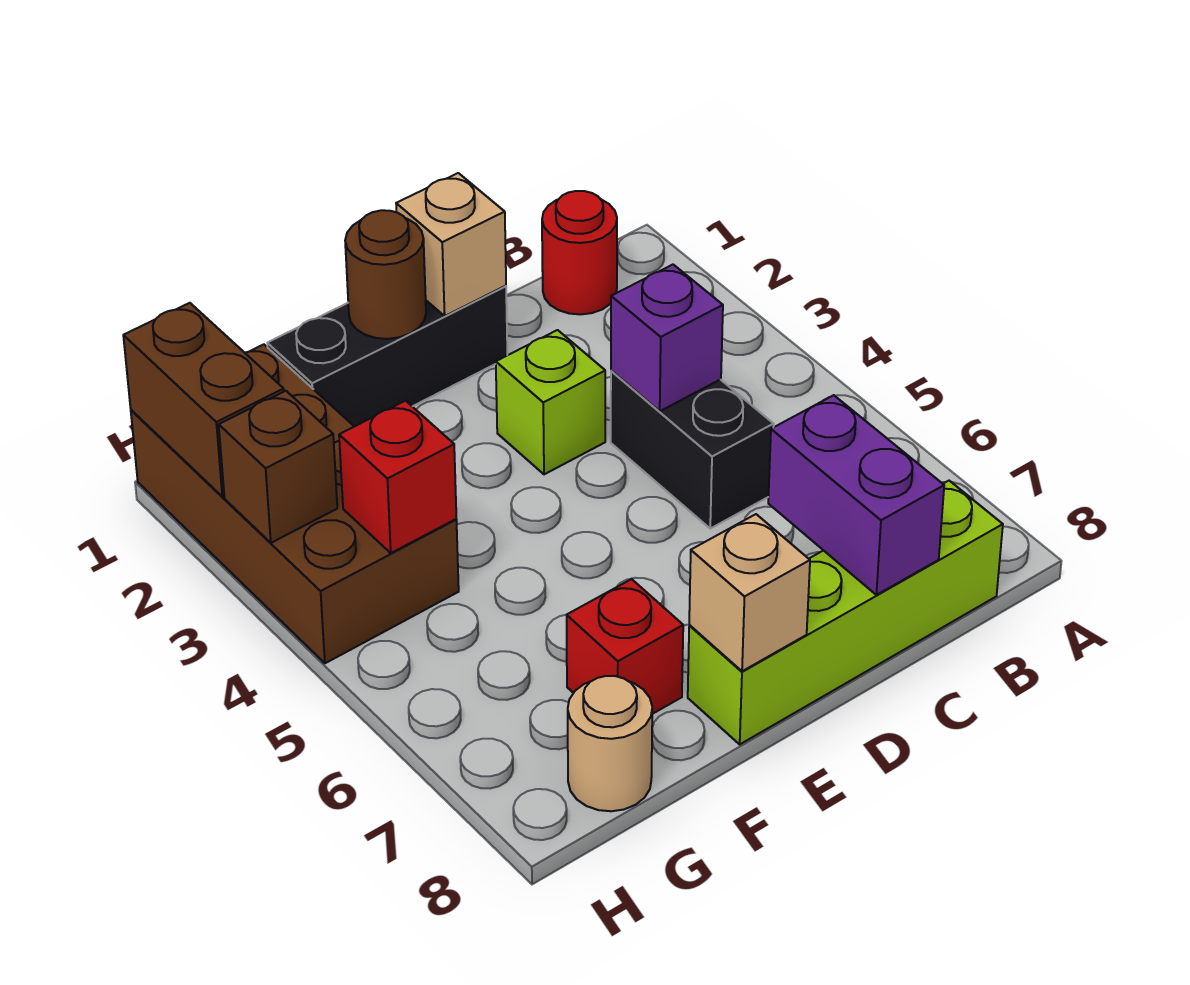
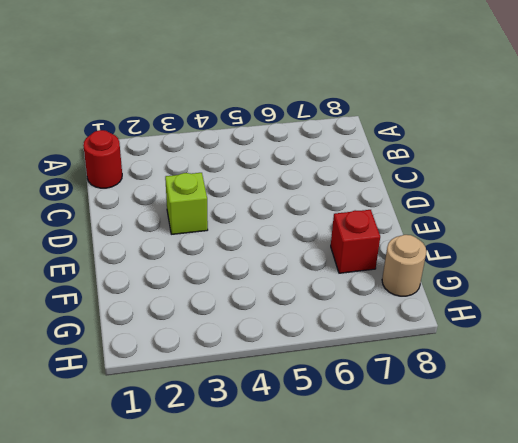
none -> lime 1x4 brick [688,481,1003,744]
none -> black 1x2 brick [611,371,774,529]
none -> black 1x3 brick [267,286,507,427]

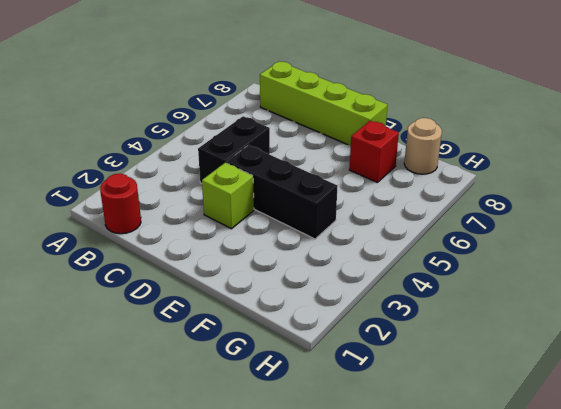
black 1x3 brick [226,145,338,239] -> black 1x3 brick moved to [267,286,507,427]
none -> brown 2x4 brick [131,344,459,663]
none -> purple 1x1 brick [611,265,723,411]
none -> purple 1x2 brick [768,395,944,595]

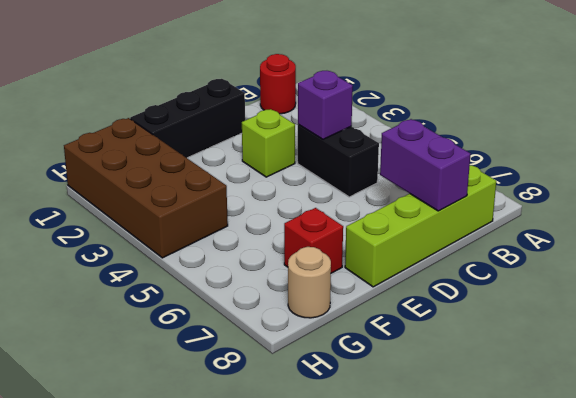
none -> tan 1x1 brick [396,173,506,316]
none -> brown 1x1 round brick [345,210,426,339]
none -> tan 1x1 brick [689,514,810,671]

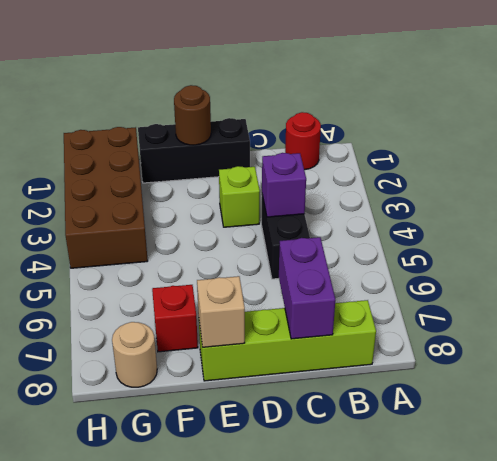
none -> tan 1x1 brick [396,173,506,316]
none -> red 1x1 brick [339,401,456,553]
none -> brown 1x2 brick [123,303,284,496]

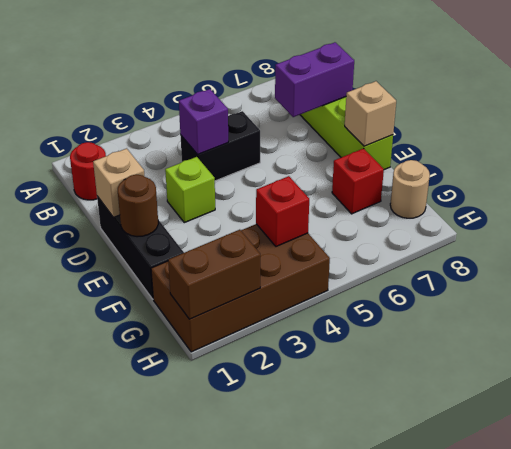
none -> brown 1x1 brick [219,391,337,543]

